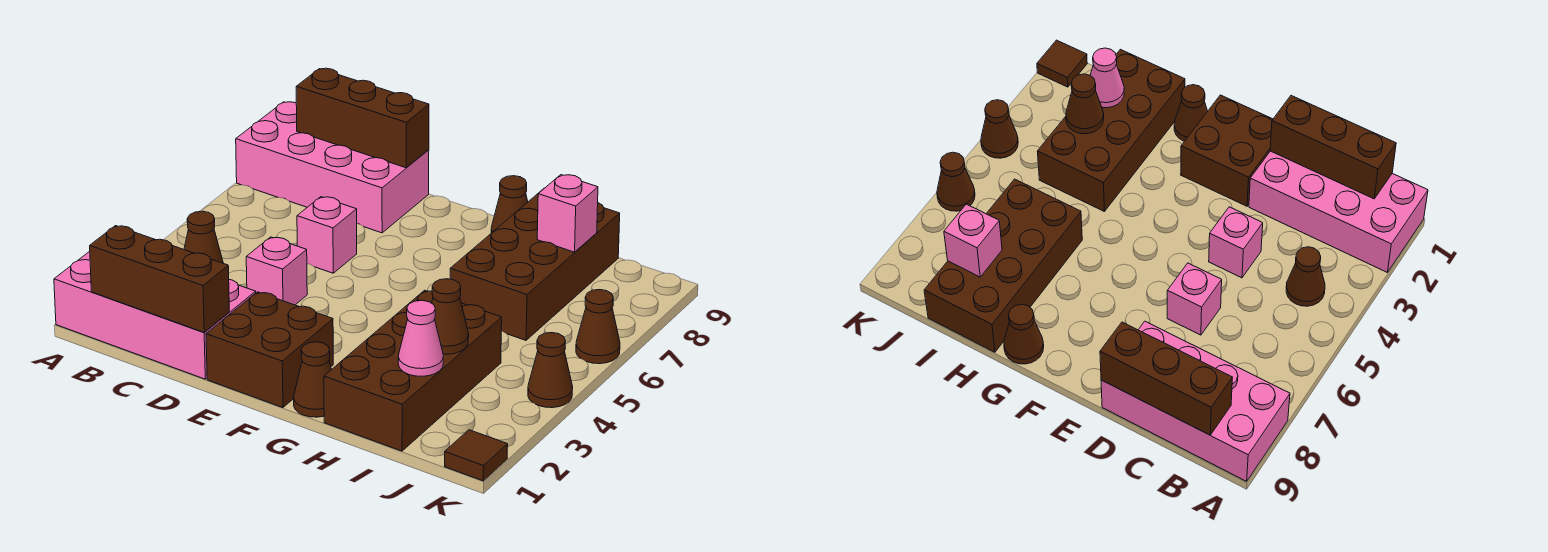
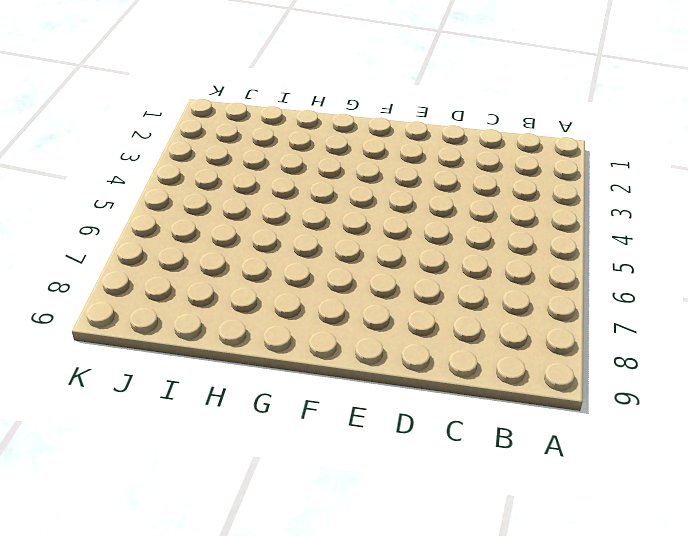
none -> pink 2x4 brick [54,251,256,379]
none -> pink 2x4 brick [236,102,429,233]
none -> brown 1x1 cone [184,211,223,263]

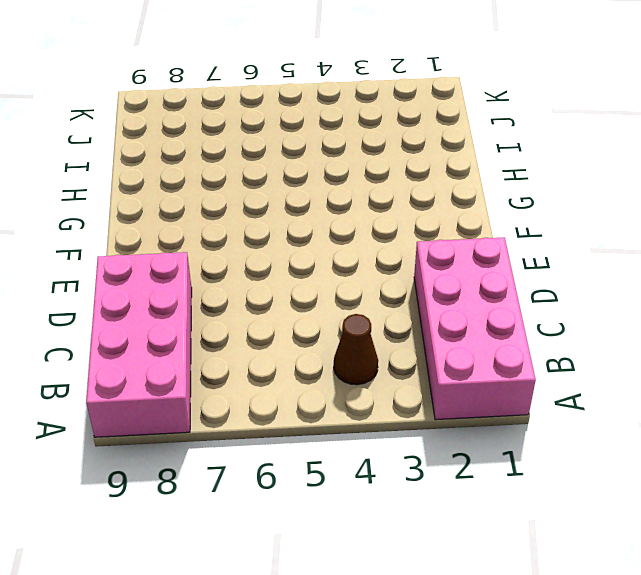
none -> pink 1x1 brick [246,237,307,305]
none -> pink 1x1 brick [297,197,357,273]
none -> brown 2x2 brick [206,292,333,408]

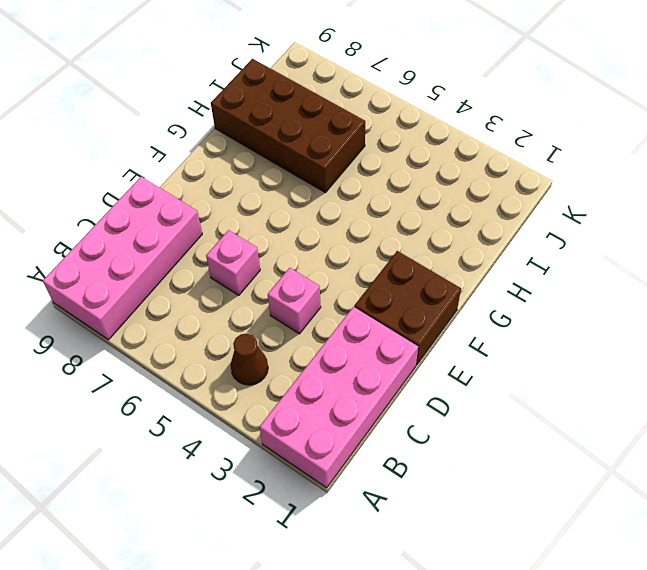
none -> brown 1x1 cone [294,342,331,417]
none -> brown 1x1 cone [491,176,528,233]
none -> brown 2x4 brick [324,290,502,451]

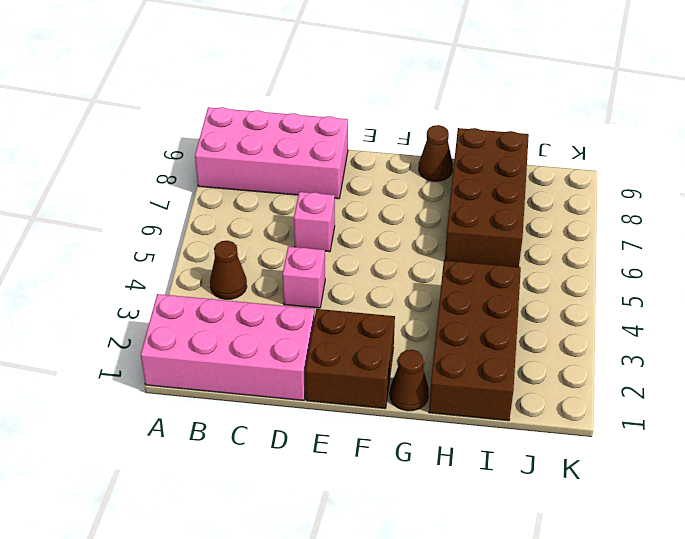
none -> brown 1x1 tile [445,430,508,481]
none -> brown 1x1 cone [528,333,573,408]
none -> brown 1x1 cone [576,290,620,364]

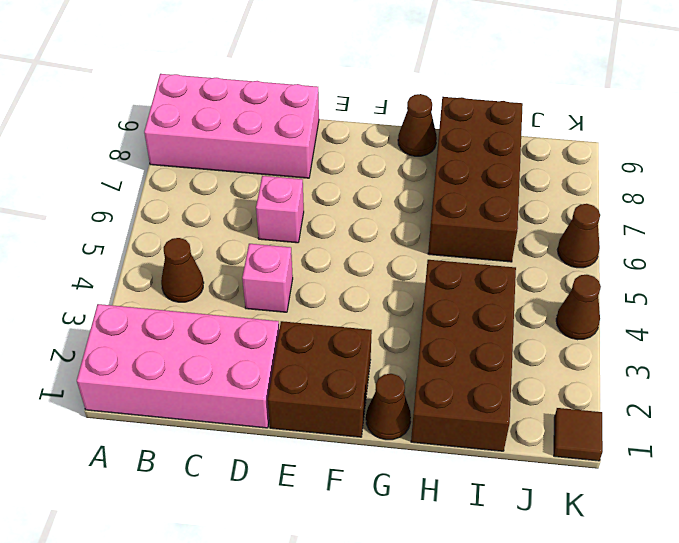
none -> brown 1x3 brick [90,226,229,332]
none -> brown 1x3 brick [296,68,429,168]
none -> pink 1x1 cone [398,300,443,376]

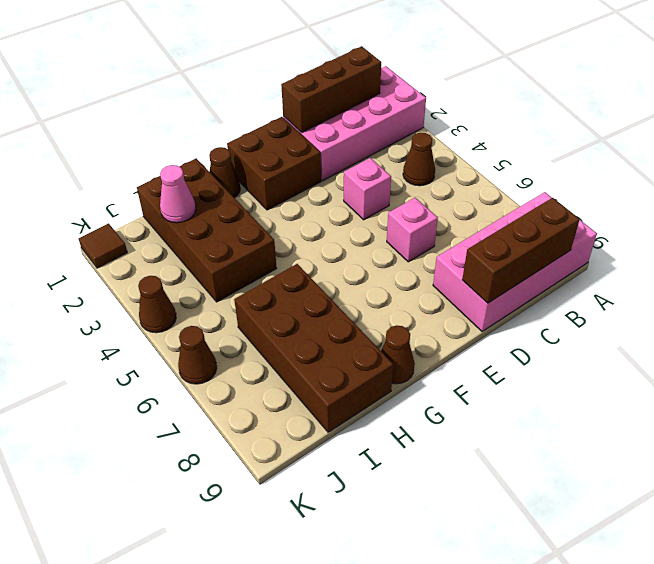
none -> brown 1x1 cone [432,279,469,354]
none -> pink 1x1 brick [537,175,598,252]

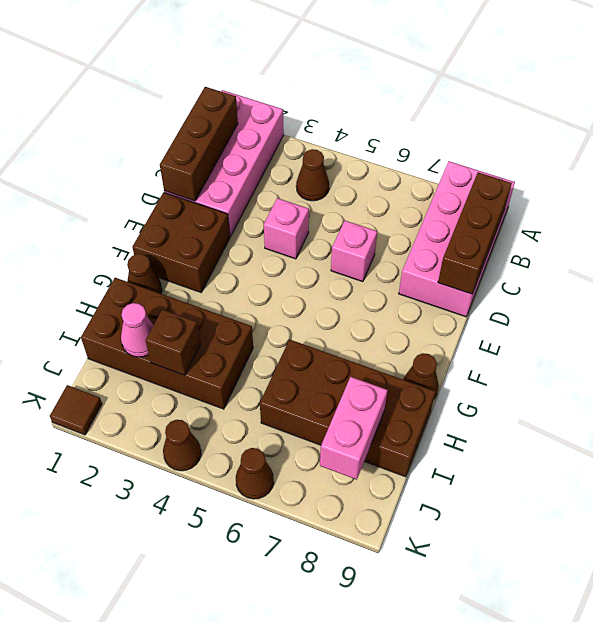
brown 1x1 brick [146,309,200,375] -> brown 1x1 cone [432,279,469,354]
pink 1x2 brick [320,377,388,480] -> pink 1x1 brick [537,175,598,252]

